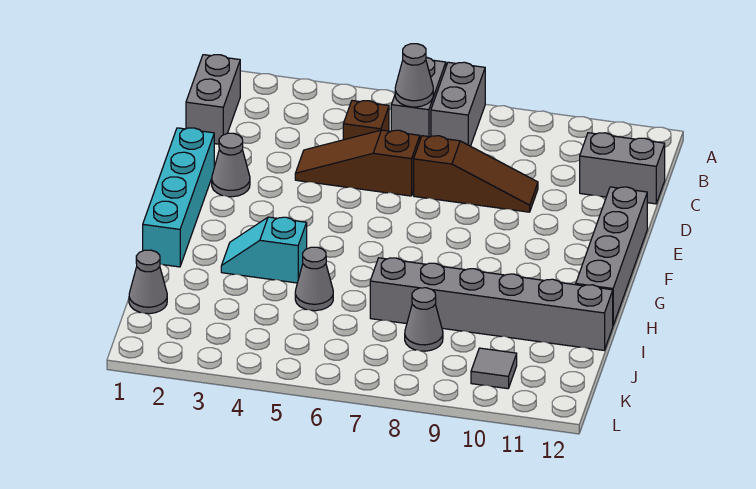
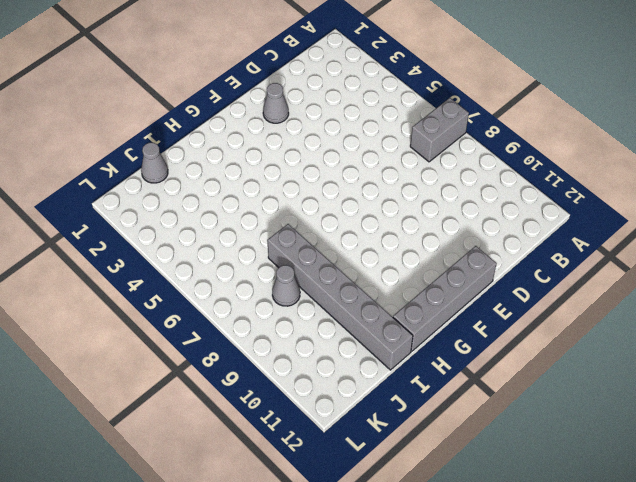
none -> grey 1x2 brick [391,57,446,139]
none -> grey 1x2 brick [186,55,240,144]
none -> brown 1x1 brick [343,101,389,140]

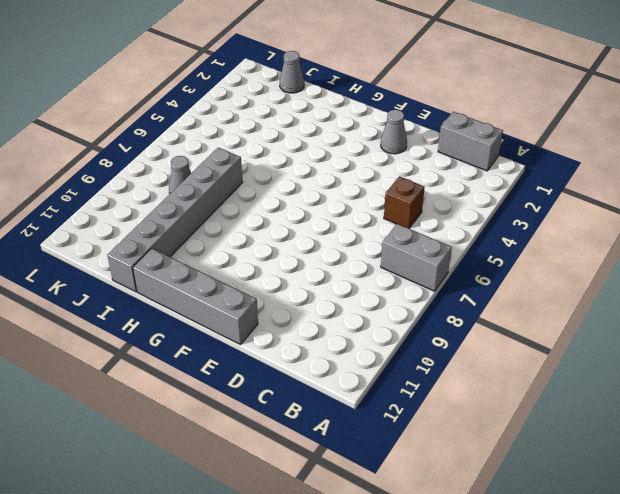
none -> grey 1x2 brick [391,57,446,139]
none -> grey 1x2 brick [580,133,665,204]
none -> brown 1x3 slope [295,130,420,196]

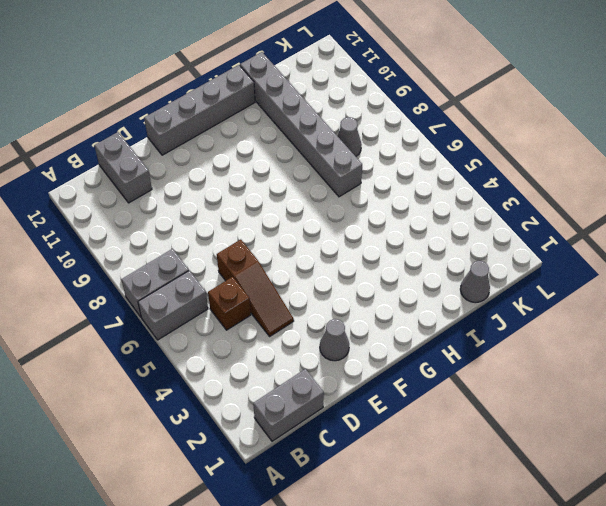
none -> brown 1x3 slope [414,136,538,212]
none -> cyan 1x4 brick [143,128,214,267]
none -> cyan 1x2 slope [221,217,307,283]

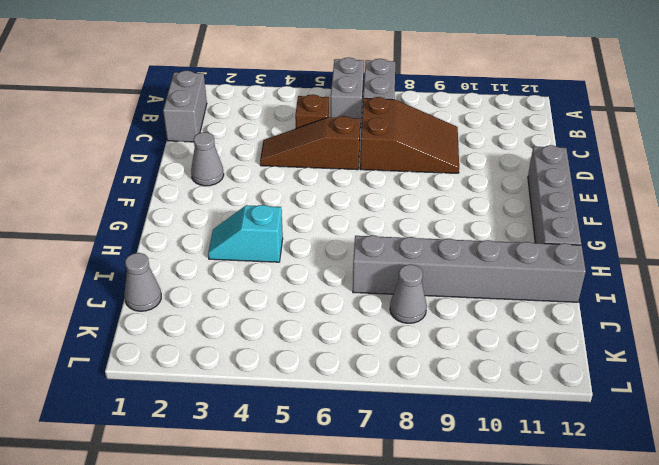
brown 2x3 slope [360,97,459,173] -> brown 1x3 slope [414,136,538,212]
none -> grey 1x2 brick [580,133,665,204]
none -> cyan 1x4 brick [143,128,214,267]
none -> grey 1x1 cone [295,247,333,311]

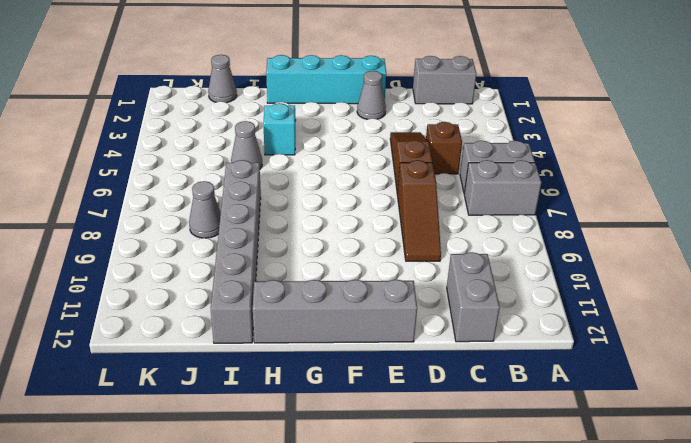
none -> grey 1x1 tile [471,348,517,389]
none -> grey 1x1 cone [395,44,433,107]

